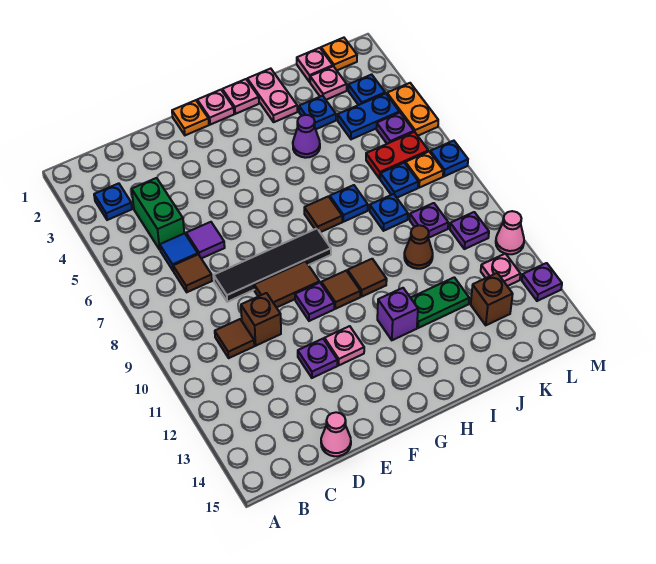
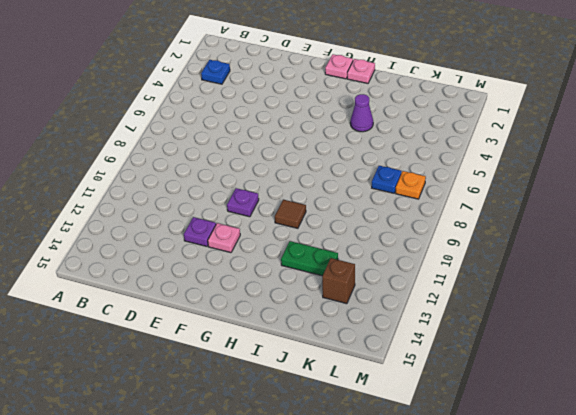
none -> green 1x2 brick [132,178,184,250]
none -> blue 1x1 tile [160,233,198,271]
none -> brown 1x1 tile [173,254,212,292]
none -> brown 1x1 tile [215,319,254,358]

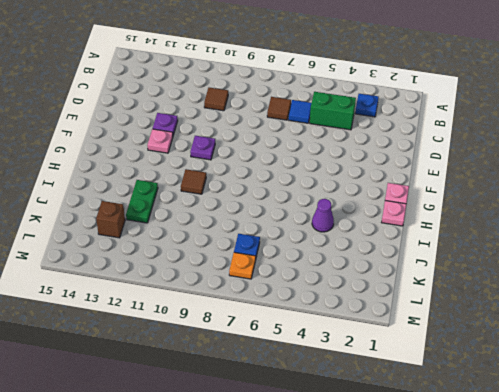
none -> purple 1x1 tile [186,222,225,259]
none -> black 1x4 tile [214,229,331,302]
none -> brown 1x1 brick [241,293,281,346]
none -> pink 1x1 cone [321,412,351,456]

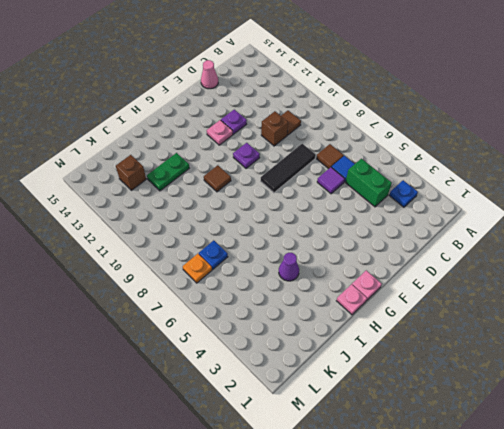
black 1x3 tile [261,144,316,193] -> black 1x4 tile [214,229,331,302]
none -> brown 1x2 tile [254,261,319,308]
none -> orange 1x1 plate [172,100,209,135]
none -> brown 1x1 tile [321,271,360,309]
none -> brown 1x1 tile [304,196,342,232]

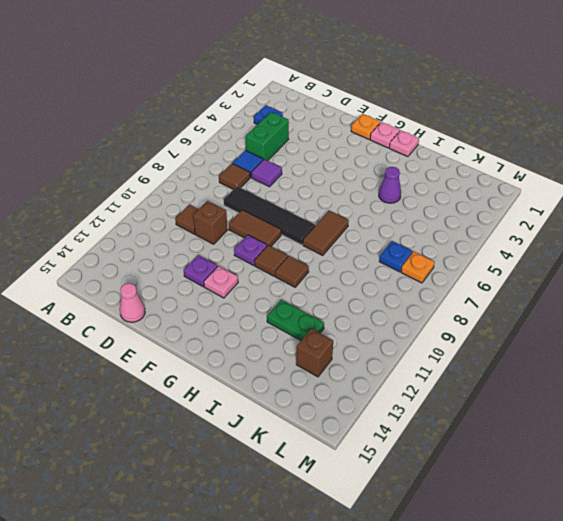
brown 1x2 tile [303,211,349,255] -> brown 1x1 tile [304,196,342,232]
none -> purple 1x1 brick [377,288,418,340]
none -> pink 1x2 plate [247,69,297,122]
none -> blue 1x1 plate [330,185,368,222]
none -> blue 1x1 plate [299,96,336,129]

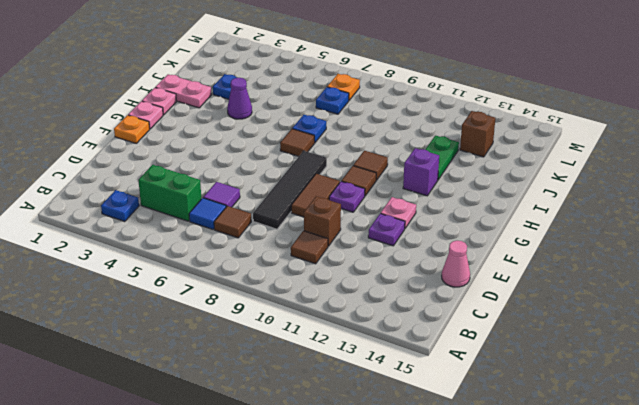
none -> blue 1x1 plate [370,194,408,231]
none -> brown 1x1 cone [404,225,433,269]
none -> pink 1x1 plate [297,48,333,82]
none -> pink 1x1 plate [310,66,347,100]

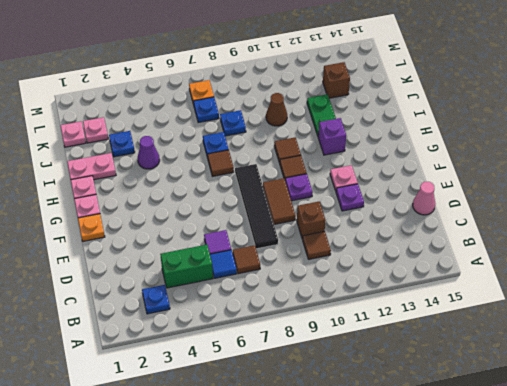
none -> blue 1x2 plate [338,93,399,139]
none -> red 1x2 plate [366,132,428,179]
none -> purple 1x1 plate [410,203,448,238]
none -> orange 1x1 plate [321,38,357,70]

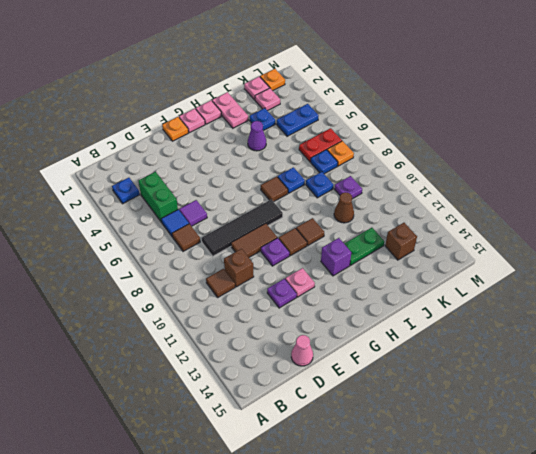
none -> blue 1x1 plate [348,74,385,105]
none -> purple 1x1 plate [376,112,414,144]
none -> purple 1x1 plate [450,212,489,249]
none -> pink 1x1 plate [481,254,521,286]

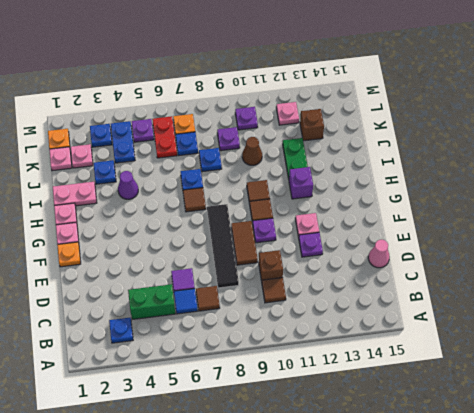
none -> orange 1x2 plate [387,83,438,136]
none -> blue 1x1 plate [430,141,468,176]
none -> pink 1x1 cone [496,211,524,254]
none -> purple 1x1 plate [522,263,562,301]

